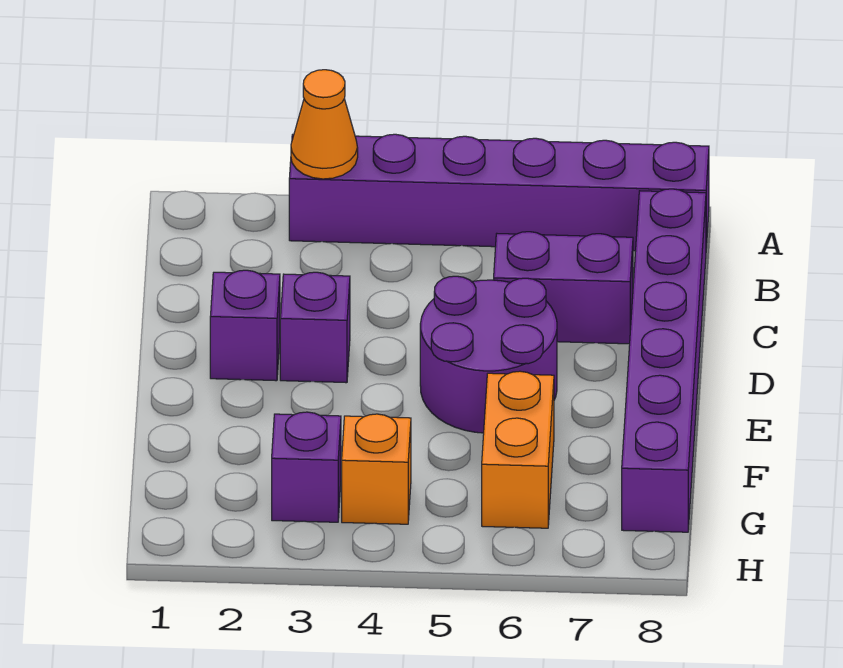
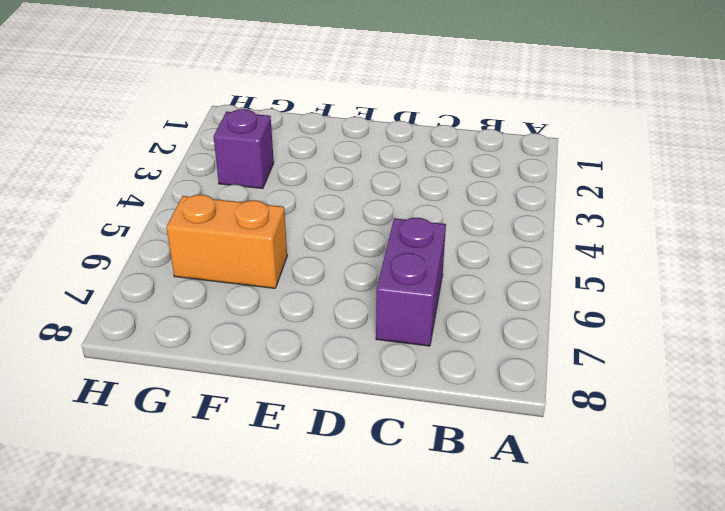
none -> purple 1x6 brick [289,134,709,251]
none -> purple 1x6 brick [622,189,706,532]

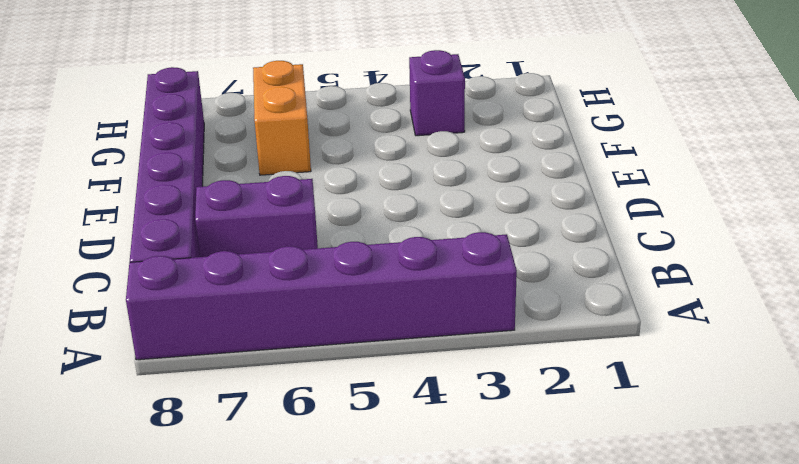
none -> purple 1x1 brick [210,270,280,381]
none -> purple 1x1 brick [280,272,350,383]

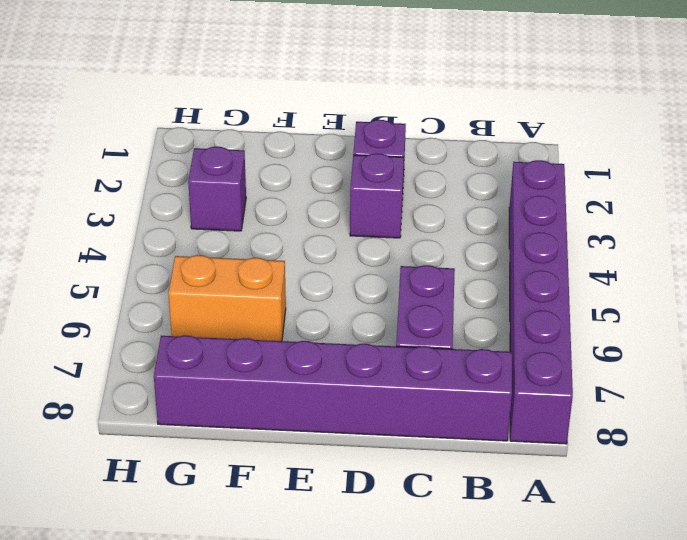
none -> purple 2x2 round brick [420,276,557,433]
none -> orange 1x1 brick [342,414,411,524]

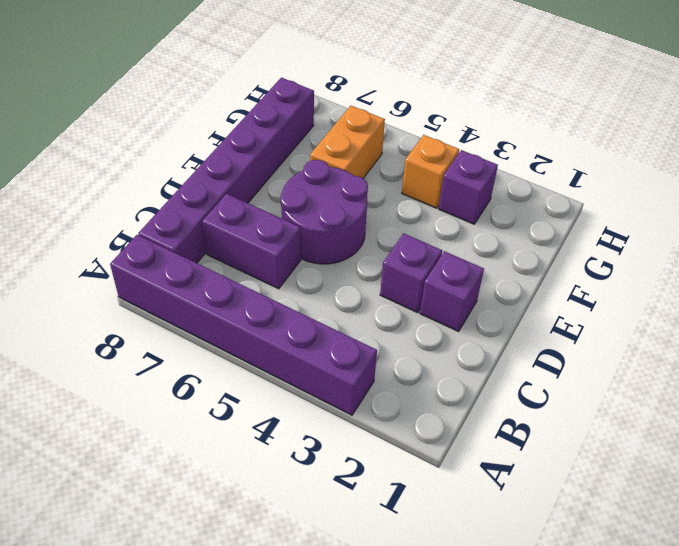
none -> orange 1x1 cone [291,70,358,179]

